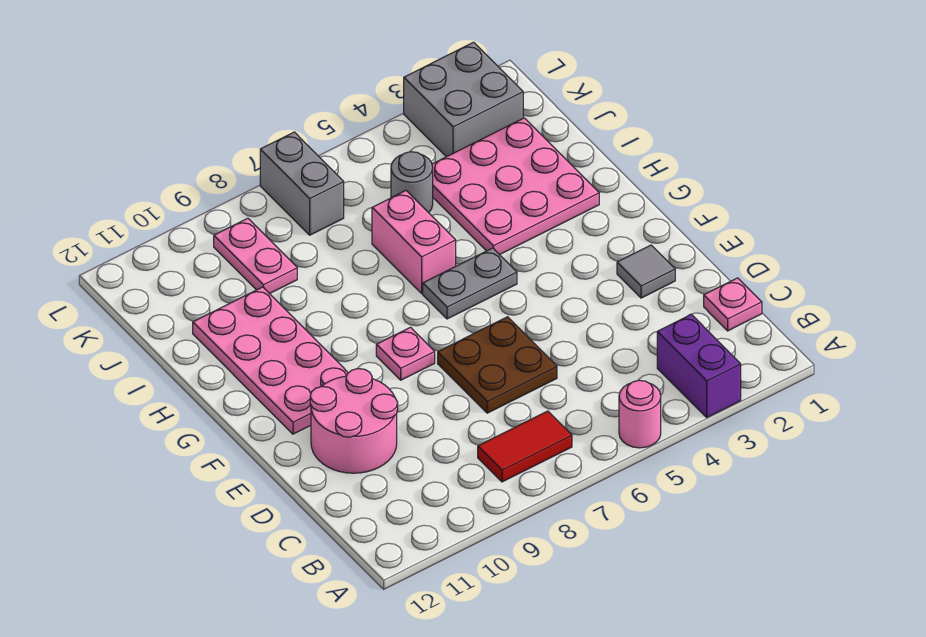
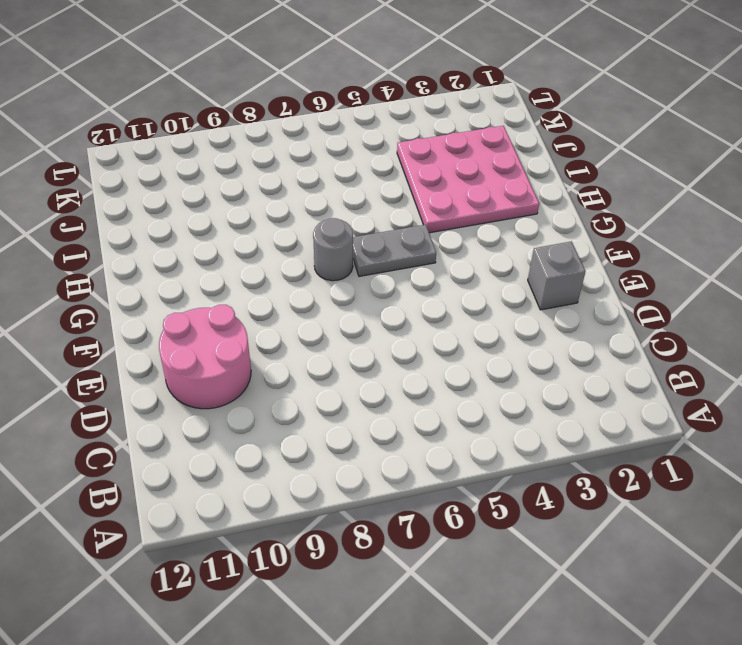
grey 1x1 brick [528,241,586,310] -> grey 1x1 tile [617,245,675,298]
grey 1x1 round brick [313,218,353,281] -> grey 1x1 round brick moved to [391,152,433,213]
none -> purple 1x2 brick [657,314,741,417]
none -> pink 1x1 round brick [619,380,661,448]
none -> red 1x2 tile [478,411,572,482]

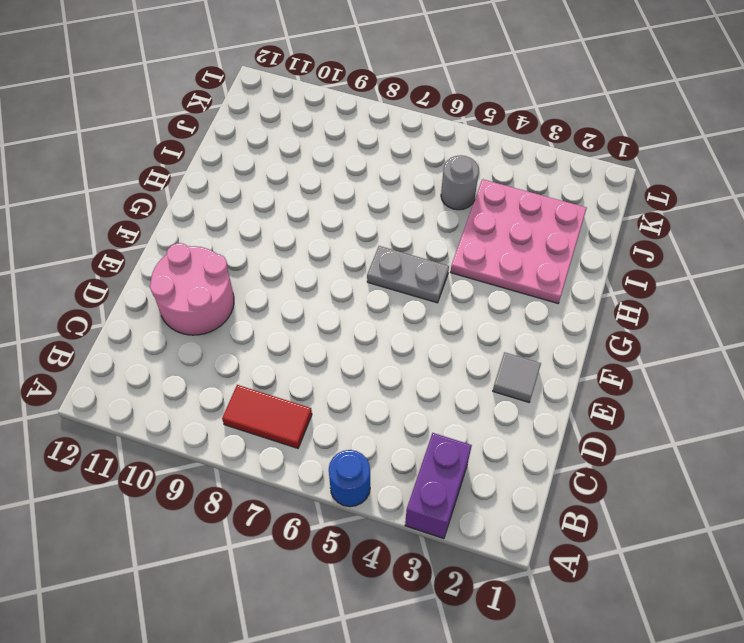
blue 1x1 round brick [329,450,370,507] -> pink 1x1 round brick [619,380,661,448]
none -> pink 1x1 plate [704,278,762,331]
none -> brown 2x2 plate [438,317,557,413]
none -> pink 1x1 plate [376,327,435,380]

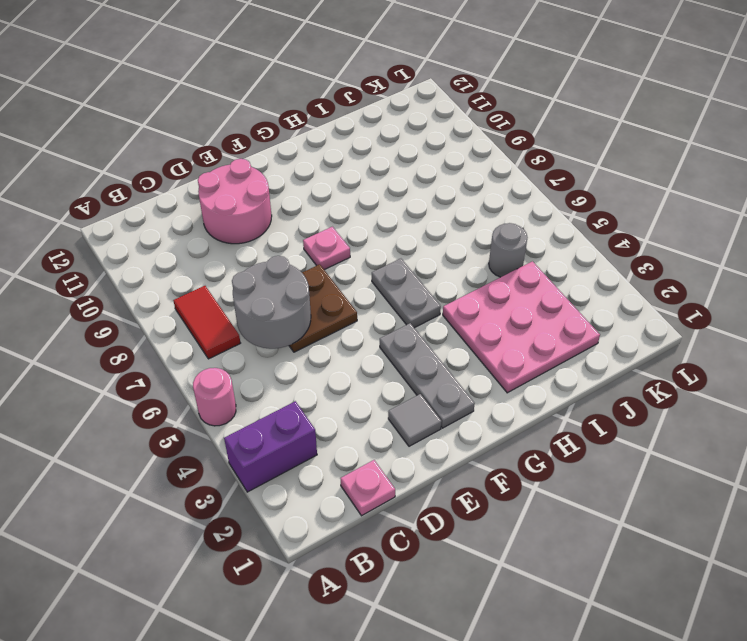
grey 2x2 round brick [232,256,311,349] -> none
grey 1x3 plate [380,323,475,428] -> none
none -> pink 2x4 plate [193,287,348,434]
none -> pink 1x2 brick [372,191,456,293]
none -> pink 1x2 plate [214,218,297,294]

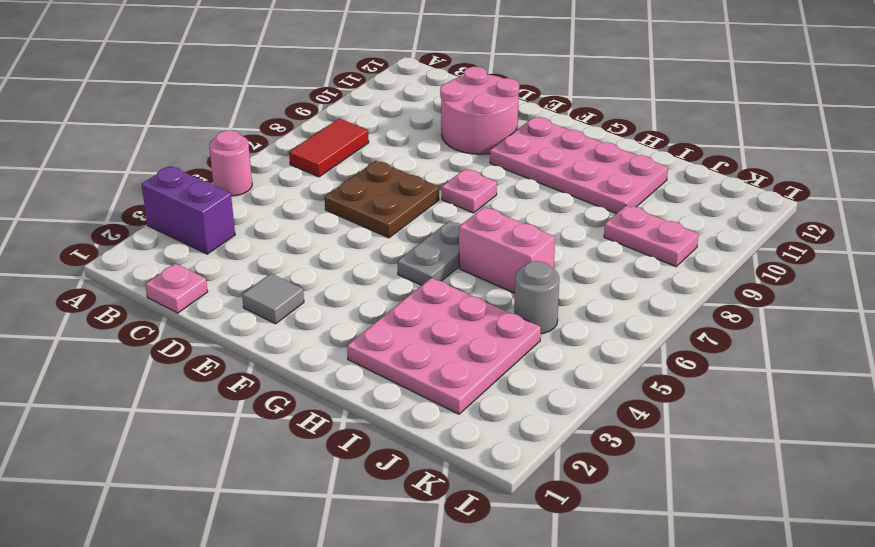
none -> grey 2x2 brick [404,42,523,157]
none -> grey 1x2 brick [260,132,344,235]

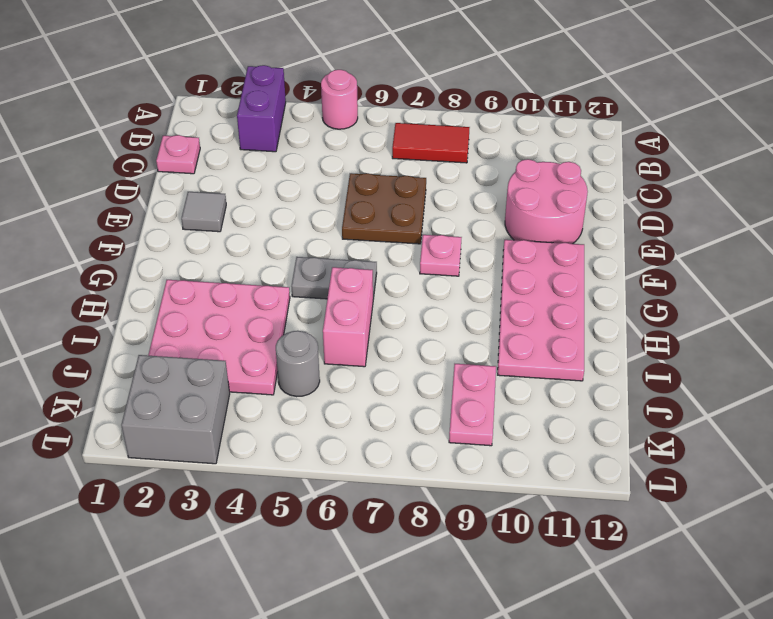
none -> grey 1x2 brick [260,132,344,235]

